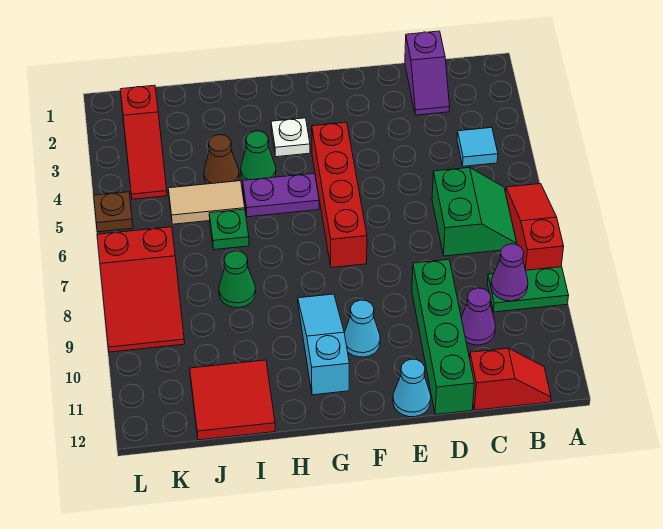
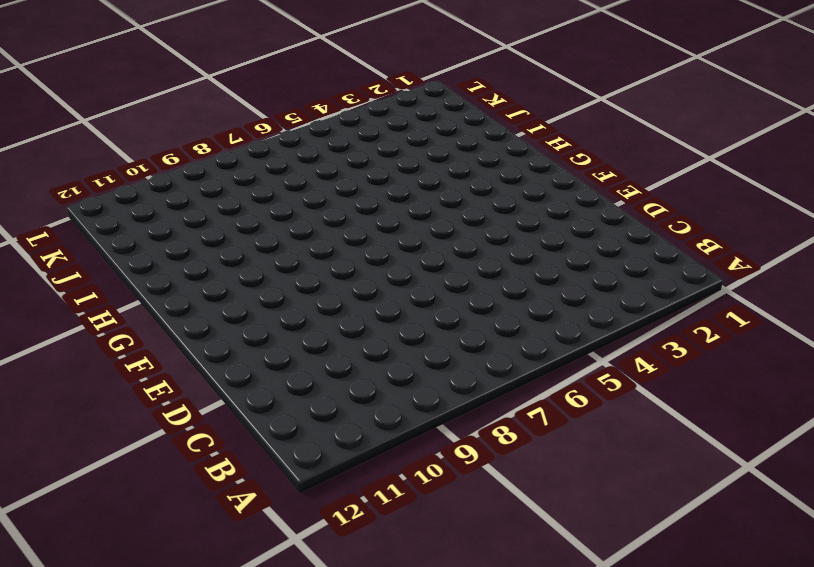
none -> red 1x3 slope [506,184,564,270]
none -> green 1x2 plate [487,267,569,312]
none -> cyan 1x1 tile [457,128,498,166]

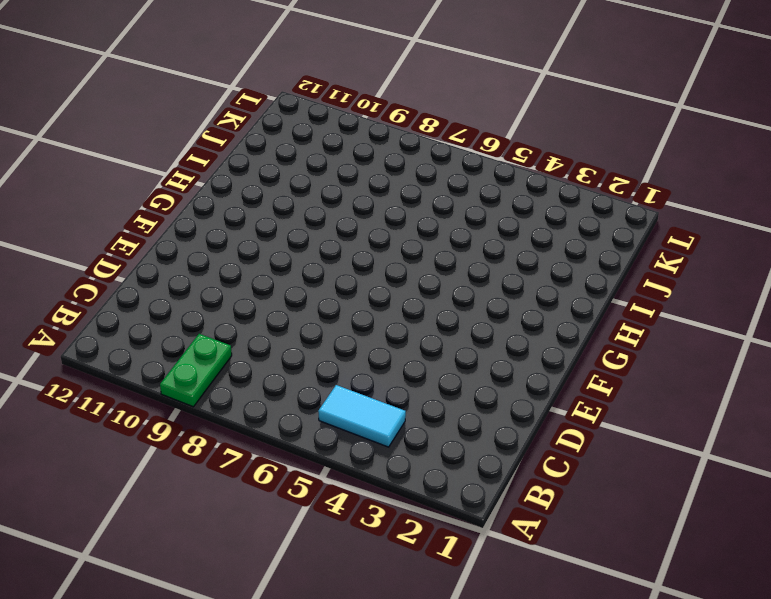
cyan 1x2 tile [318,385,406,447] -> cyan 1x1 tile [457,128,498,166]
none -> red 1x3 slope [506,184,564,270]
none -> green 2x2 slope [432,167,517,256]
none -> red 1x2 slope [470,348,551,410]

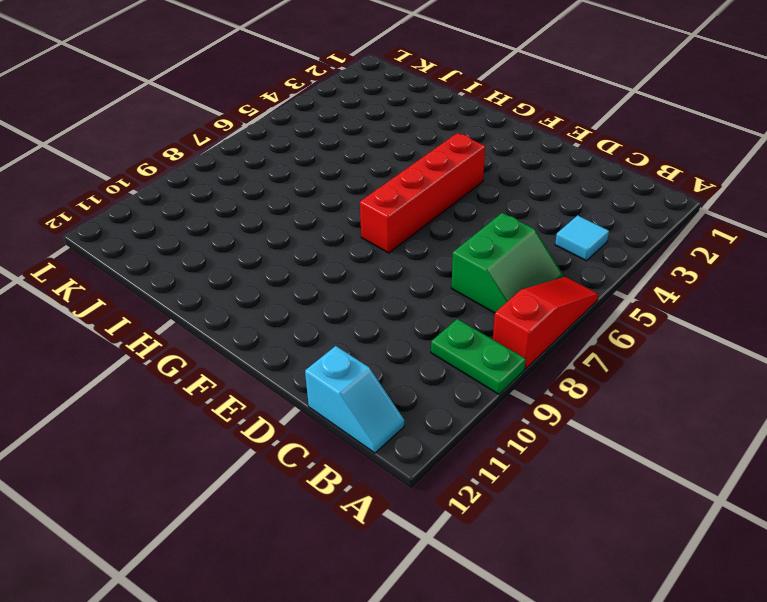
cyan 1x2 slope [305,346,404,453] -> red 1x2 slope [470,348,551,410]
none -> purple 1x2 slope [405,31,450,115]
none -> purple 1x1 cone [461,288,495,345]
none -> green 1x4 brick [412,259,474,414]

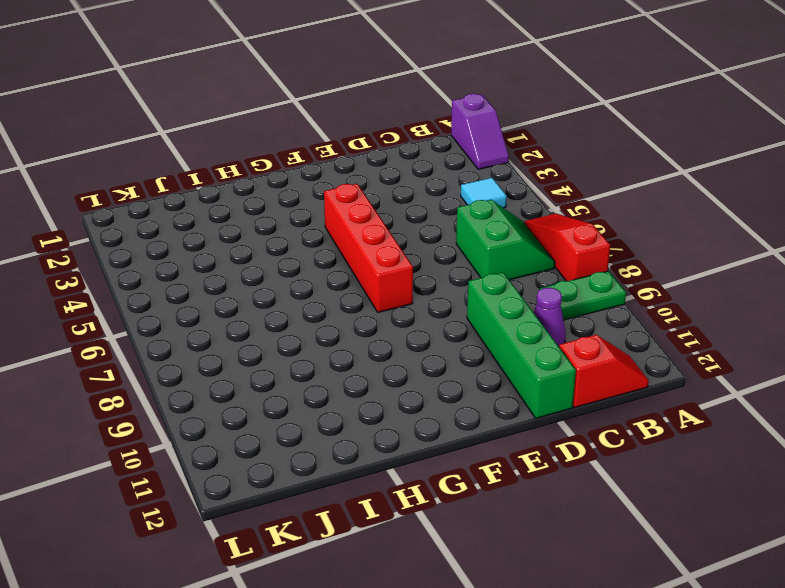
purple 1x2 slope [451,94,509,169] -> purple 1x2 slope moved to [405,31,450,115]
none -> cyan 1x1 cone [393,359,431,417]
none -> cyan 1x1 cone [344,300,380,357]
none -> white 1x1 plate [271,118,310,157]

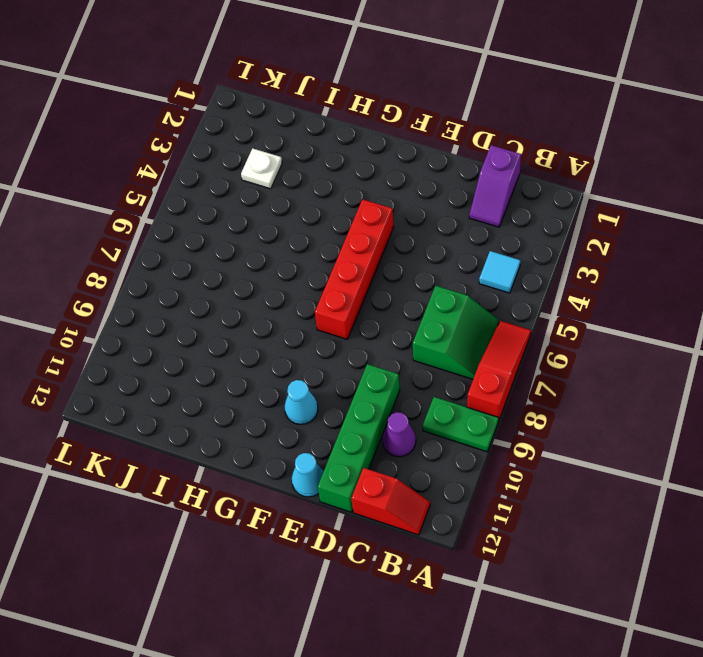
white 1x1 plate [241,148,282,189] -> white 1x1 plate moved to [271,118,310,157]
none -> purple 1x2 plate [243,173,319,217]
none -> cyan 1x3 slope [298,294,349,395]
none -> green 1x1 cone [241,131,276,180]

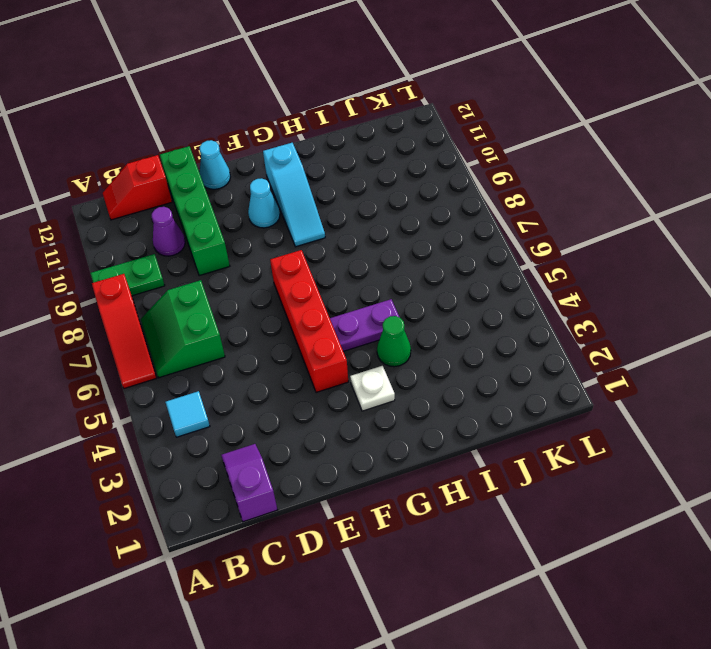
none -> brown 1x1 cone [204,135,239,184]
none -> tan 1x2 tile [168,181,245,224]
none -> green 1x1 plate [209,209,249,250]

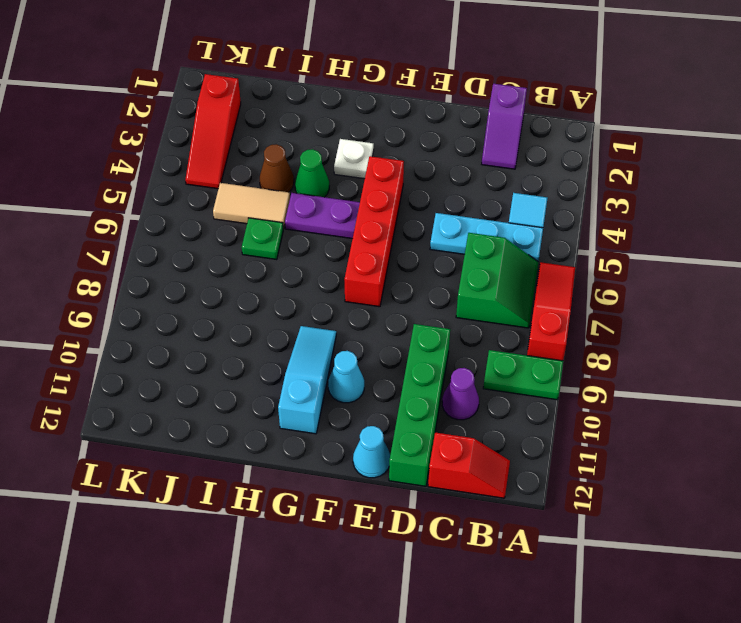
cyan 1x3 plate [430,213,543,262] -> none
none -> green 1x1 cone [219,251,256,308]
none -> red 2x2 tile [190,360,275,440]
none -> red 2x3 slope [97,227,185,352]

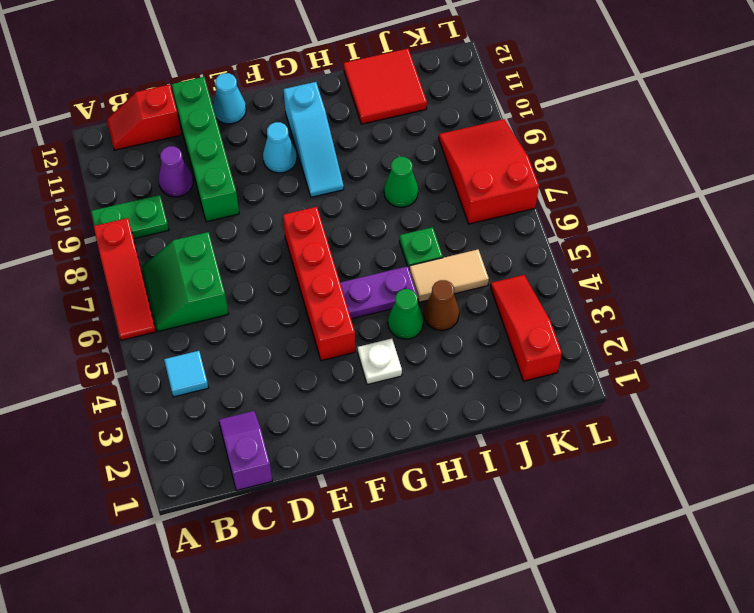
none -> brown 1x1 plate [94,192,133,232]
none -> purple 1x1 cone [491,244,528,301]

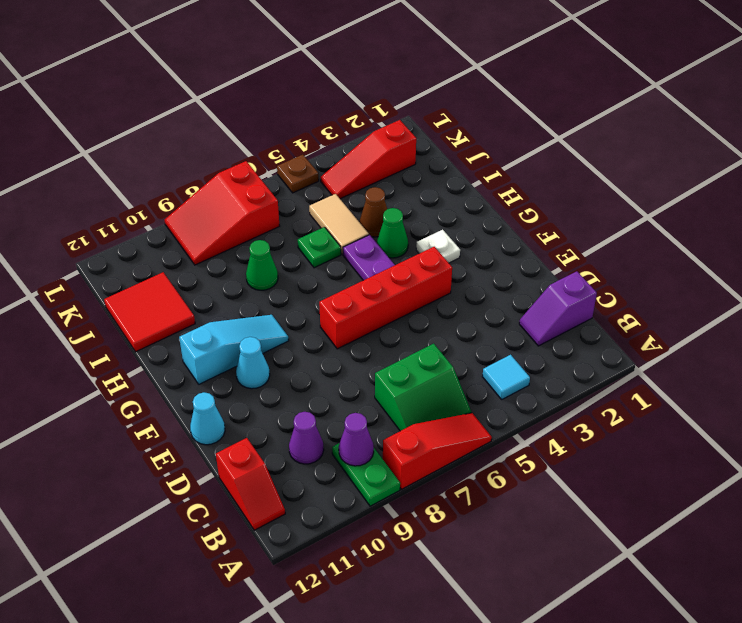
none -> green 1x4 brick [412,259,474,414]

